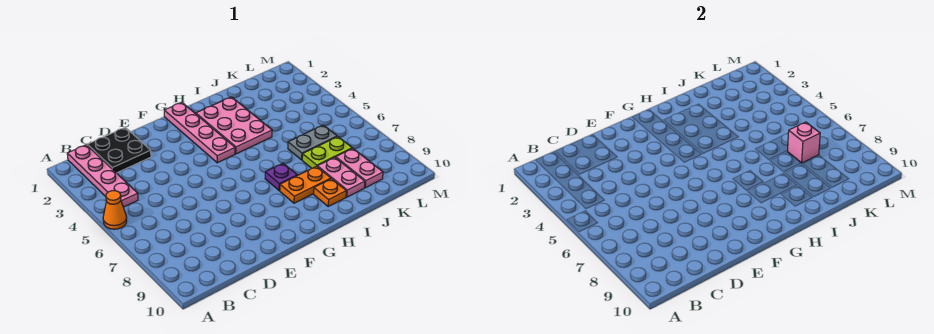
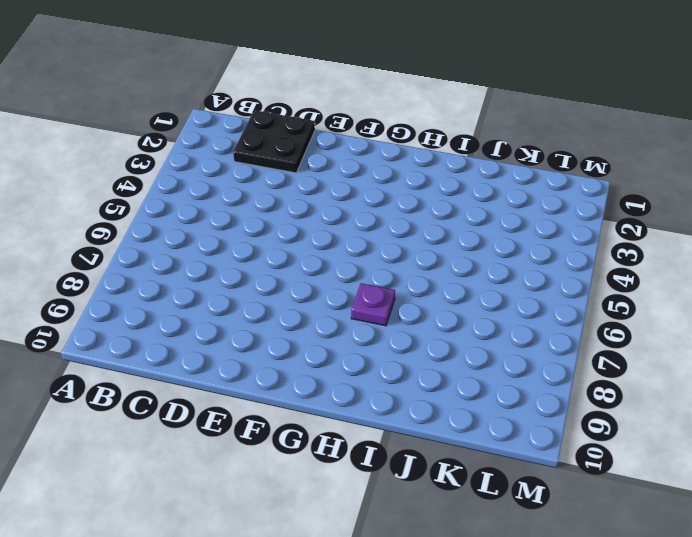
none -> orange 1x1 cone [103,191,127,229]
none -> pink 1x4 plate [67,145,138,207]
none -> pink 1x4 plate [164,102,235,163]

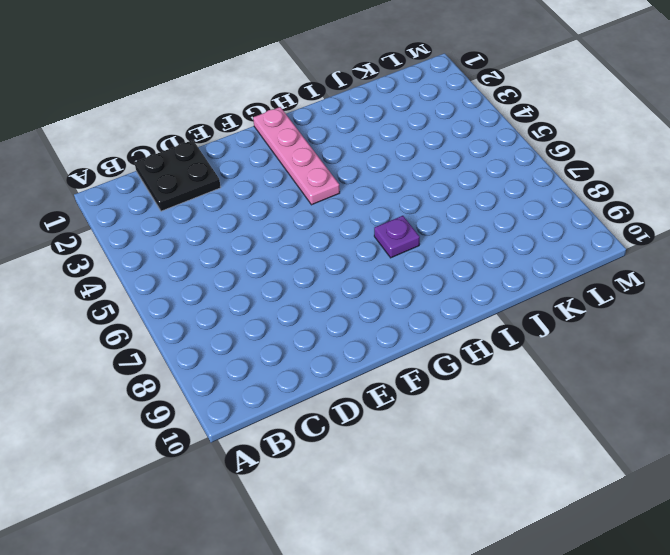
none -> orange 1x1 cone [103,191,127,229]
none -> pink 1x4 plate [67,145,138,207]
none -> pink 2x3 plate [196,97,272,154]

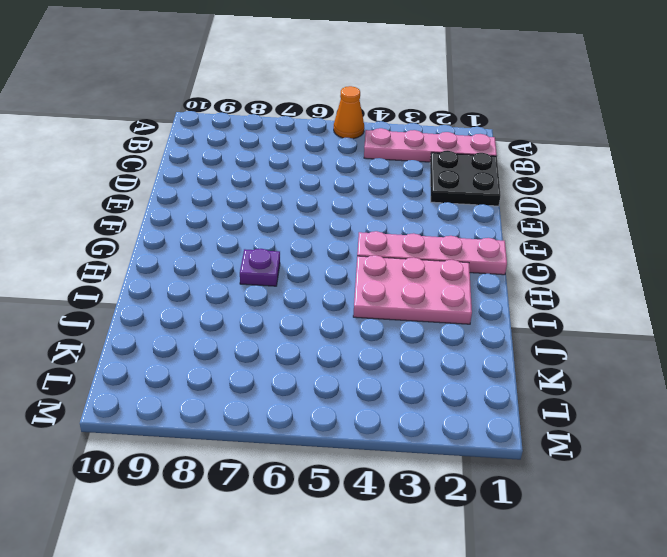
none -> orange 1x2 plate [280,166,331,203]
none -> orange 1x1 plate [314,179,346,206]
none -> grey 1x2 plate [288,125,337,160]

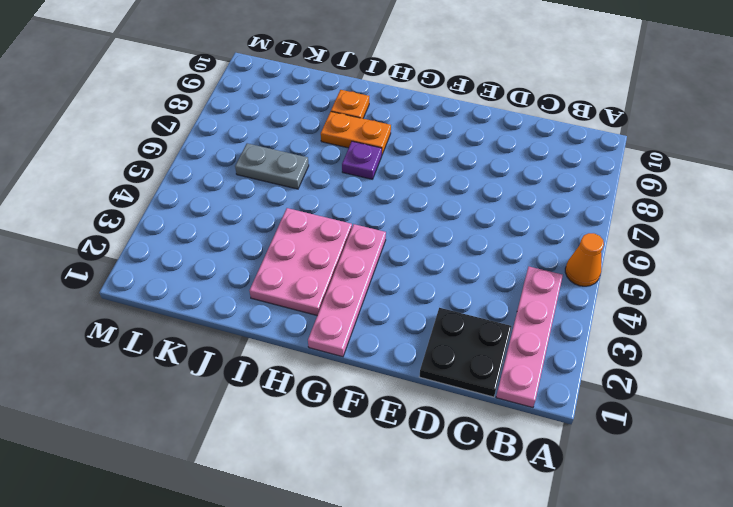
none -> lime 1x2 plate [302,137,352,168]
none -> pink 1x2 plate [317,157,365,197]
none -> pink 1x2 plate [336,148,383,188]

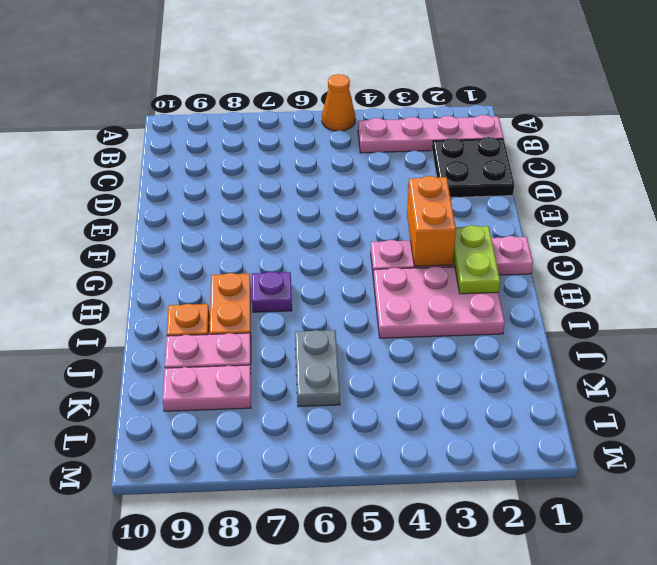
orange 1x2 brick [407,176,456,266] -> none
lime 1x2 plate [453,225,500,294] -> lime 1x2 plate moved to [302,137,352,168]
none -> pink 1x1 brick [787,122,820,163]

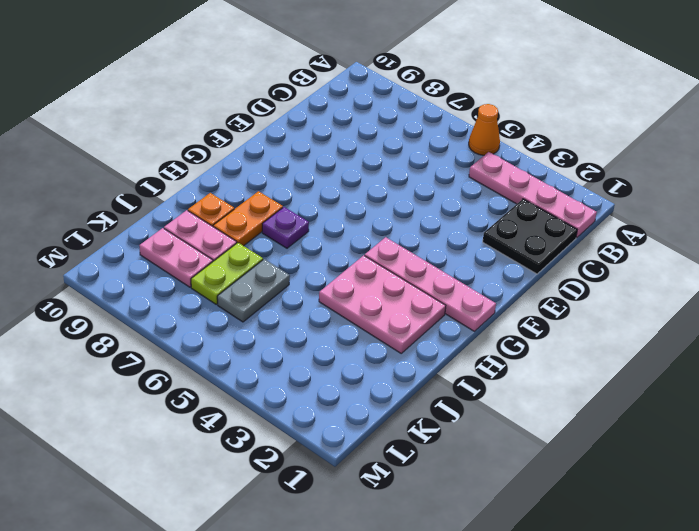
none -> pink 1x1 brick [787,122,820,163]

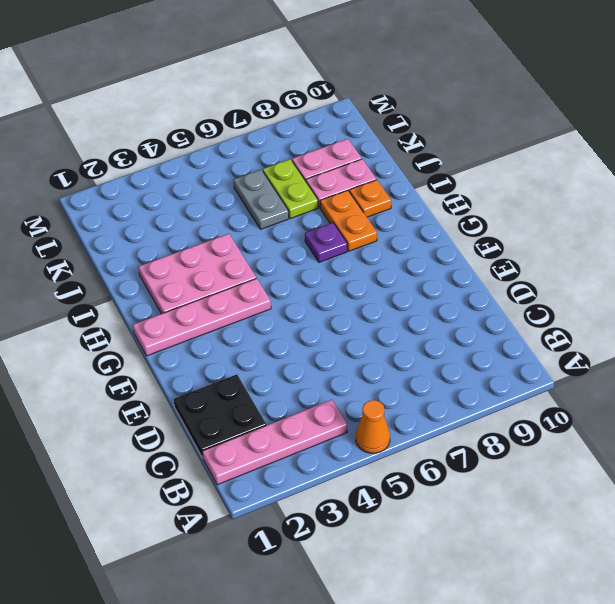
none -> pink 1x1 brick [787,122,820,163]

